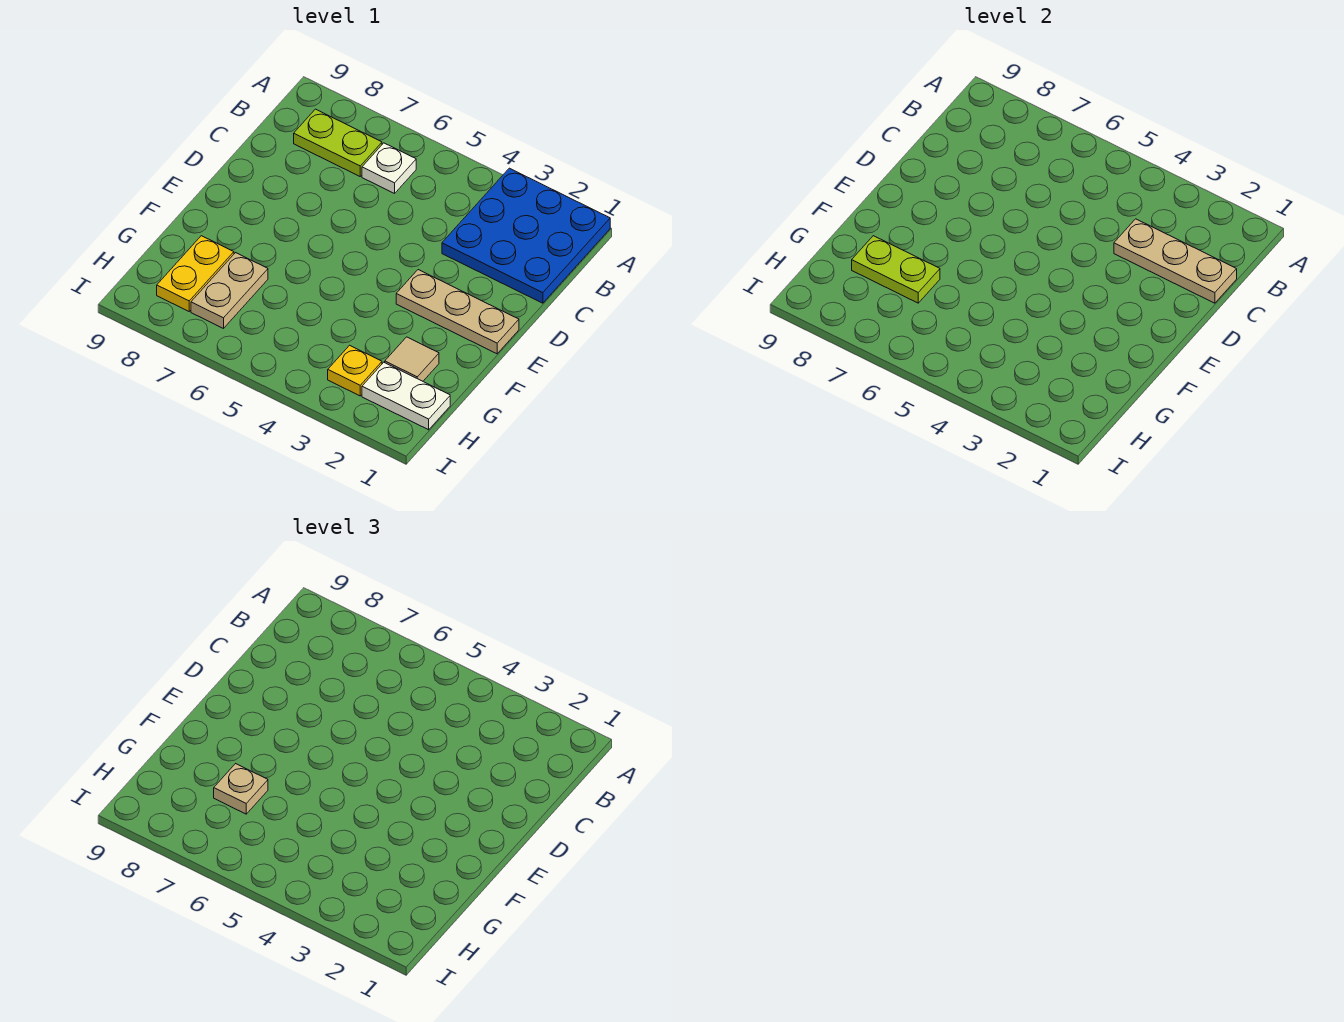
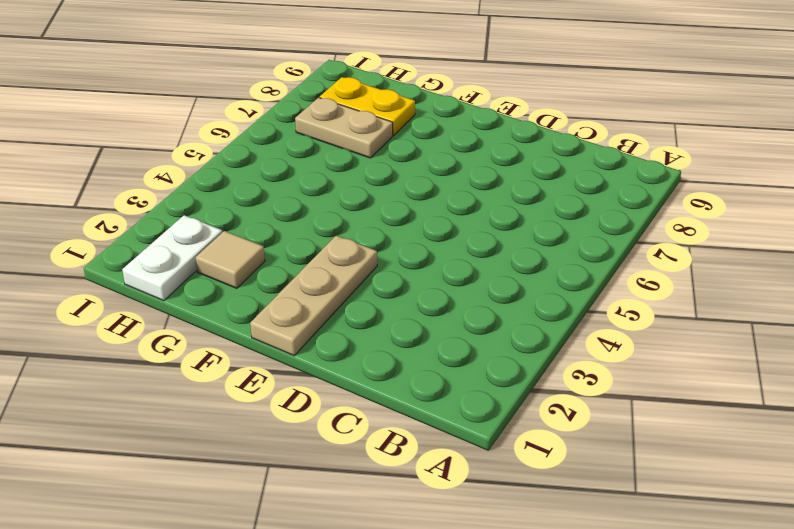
none -> blue 3x3 plate [442,168,610,303]
none -> white 1x1 plate [362,143,416,193]
none -> lime 1x2 plate [294,109,382,176]

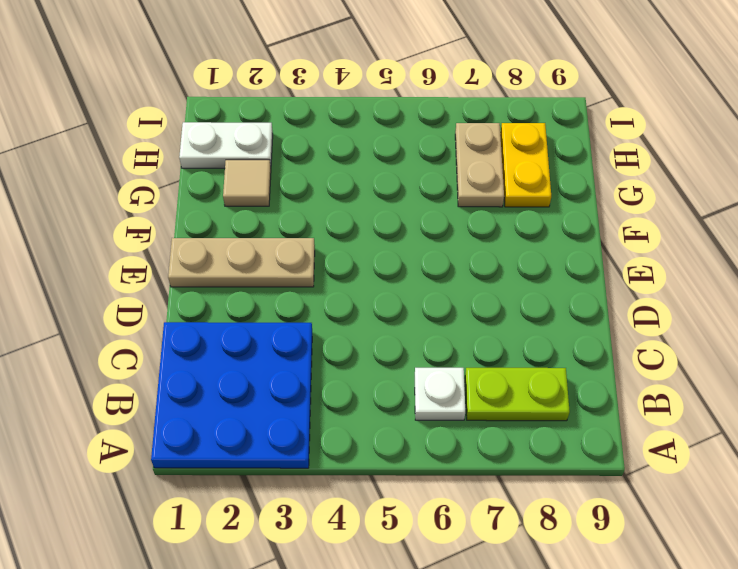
none -> yellow 1x1 plate [328,345,382,396]
none -> tan 1x3 plate [1114,219,1237,303]
none -> lime 1x2 plate [852,236,940,303]

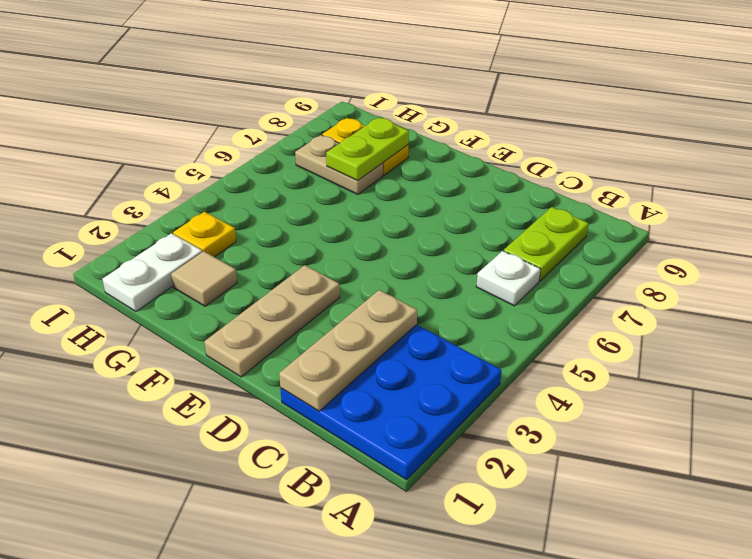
none -> tan 1x1 plate [214,764,268,814]

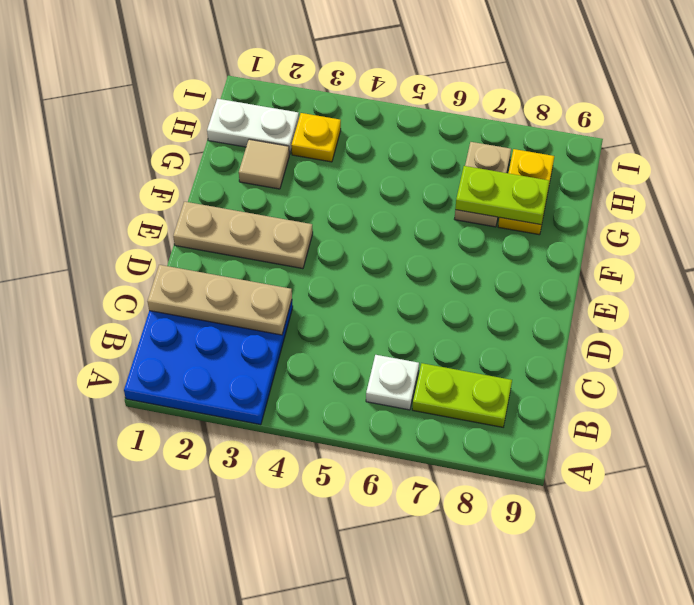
none -> tan 1x1 plate [214,764,268,814]

